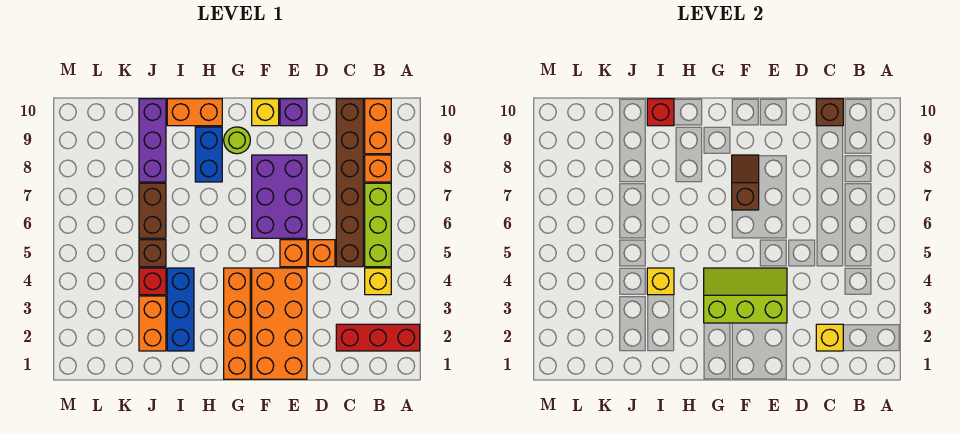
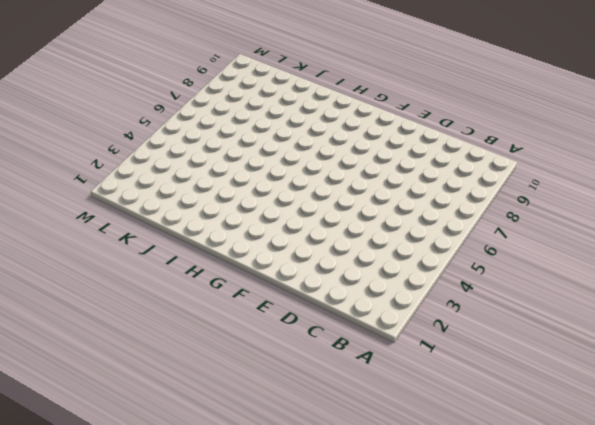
none -> red 1x3 brick [336,324,420,351]
none -> yellow 1x1 brick [365,268,391,295]
none -> lime 1x3 brick [365,183,391,267]

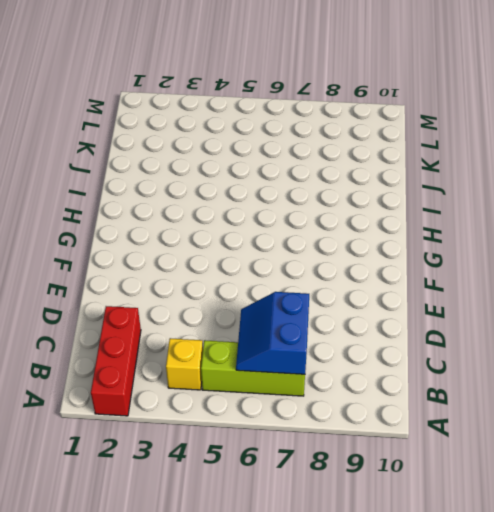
blue 2x2 slope [236,292,309,374] -> none
none -> orange 1x1 brick [365,155,391,182]
none -> orange 1x2 brick [365,99,391,154]
none -> brown 1x6 brick [336,99,363,267]

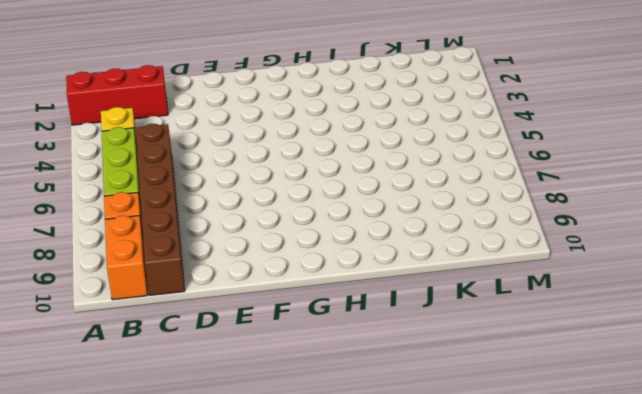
none -> orange 1x1 brick [308,240,335,267]
none -> orange 2x4 brick [252,268,307,379]
none -> orange 1x1 brick [280,240,307,267]

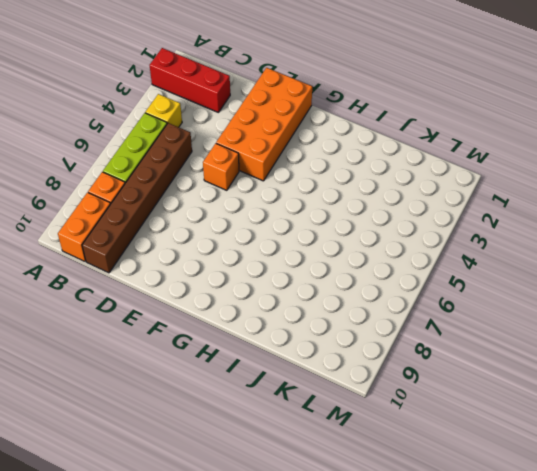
none -> orange 1x1 brick [308,240,335,267]
none -> purple 2x3 brick [252,155,307,238]
none -> purple 1x1 brick [280,99,307,126]

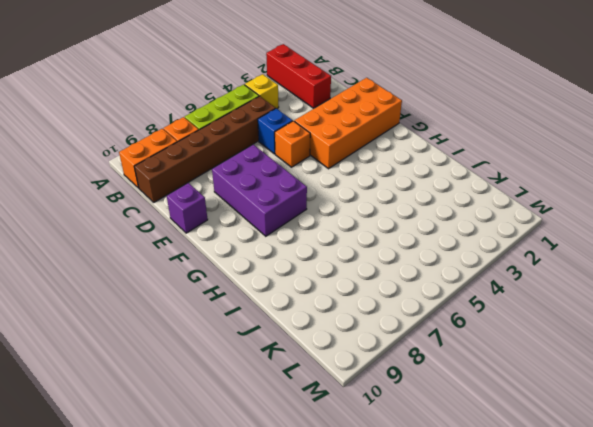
blue 1x1 brick [258,108,293,154] -> orange 1x1 brick [308,240,335,267]
purple 2x3 brick [212,145,307,236] -> purple 2x3 brick turned to [252,155,307,238]
none -> yellow 1x1 brick [252,99,279,126]
none -> orange 1x4 brick [224,268,250,379]
none -> lime 1x1 round brick [224,127,250,154]

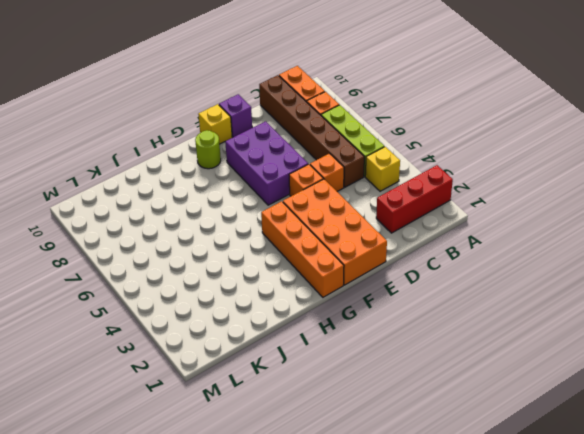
none -> blue 1x2 brick [195,127,222,182]
none -> orange 1x2 brick [167,99,222,126]
none -> blue 1x3 brick [167,268,194,351]

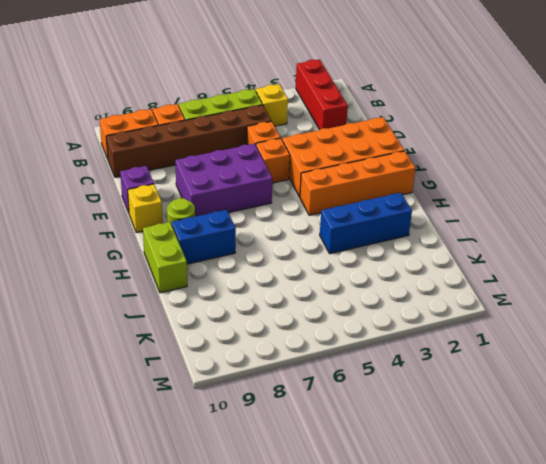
lime 1x2 brick [143,222,187,293] -> orange 1x2 brick [167,99,222,126]
none -> orange 1x2 brick [139,296,166,351]
none -> red 1x1 brick [139,268,166,295]
none -> brown 1x1 brick [139,240,166,267]

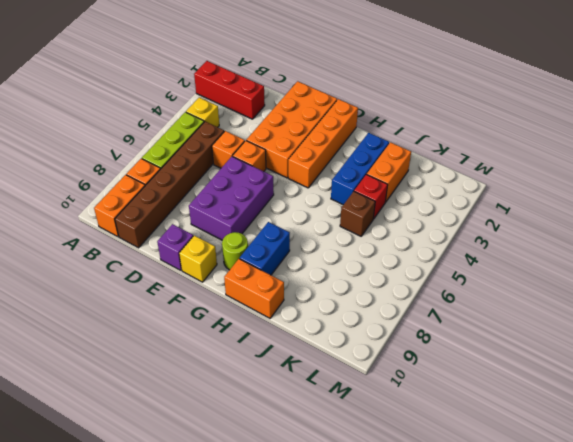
none -> brown 1x2 brick [139,183,166,238]
none -> purple 1x3 brick [139,99,166,182]
none -> yellow 1x1 brick [816,324,843,351]

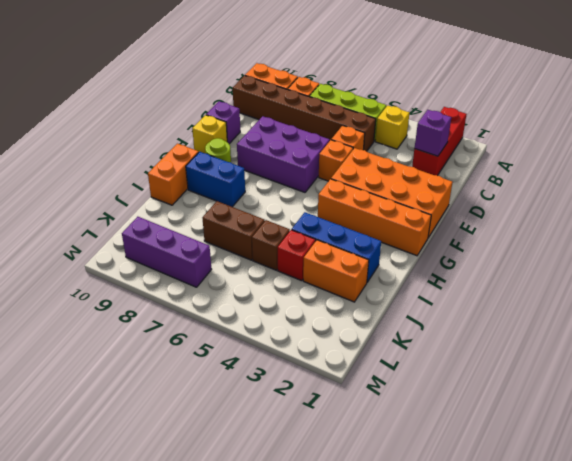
purple 1x1 brick [415,110,451,156] -> yellow 1x1 brick [816,324,843,351]
purple 1x3 brick [122,217,212,287] -> purple 1x3 brick moved to [139,99,166,182]
none -> brown 1x1 brick [816,99,843,126]
none -> lime 2x3 slope [704,268,787,323]
none -> brown 1x2 slope [732,155,759,210]

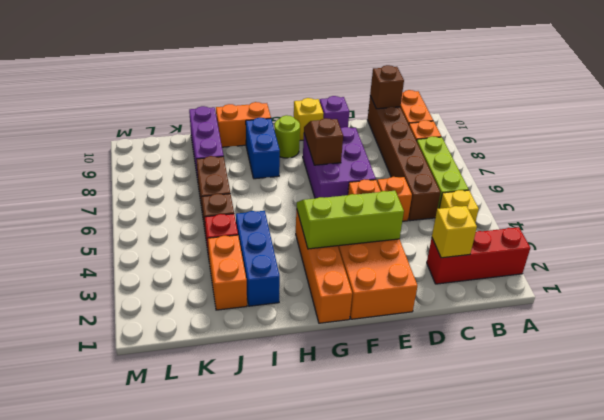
none -> yellow 1x1 brick [647,268,674,295]
none -> red 1x1 brick [647,99,674,126]

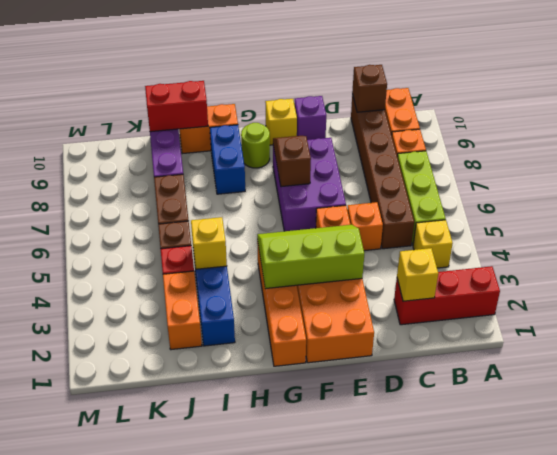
red 1x2 brick [145,81,208,132] -> red 1x1 brick [647,99,674,126]

